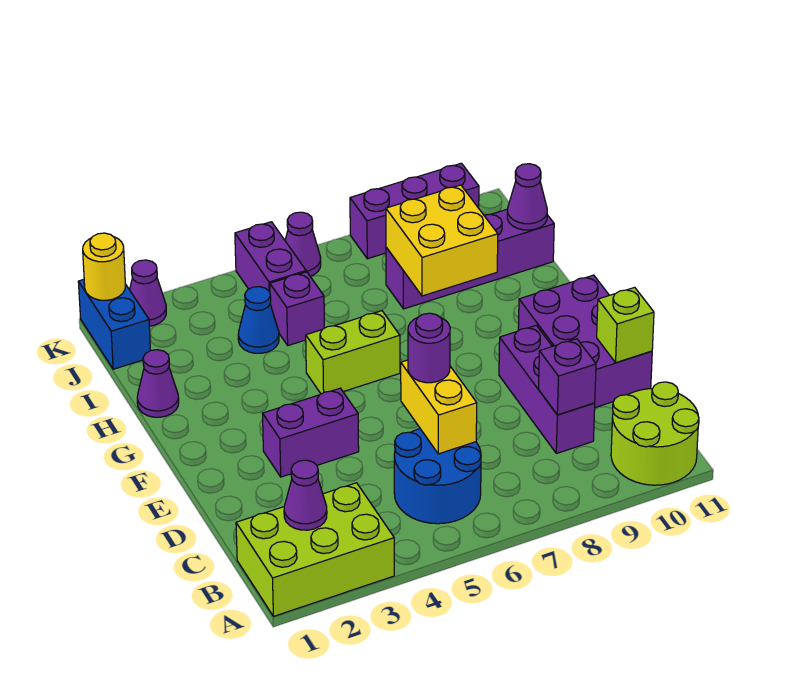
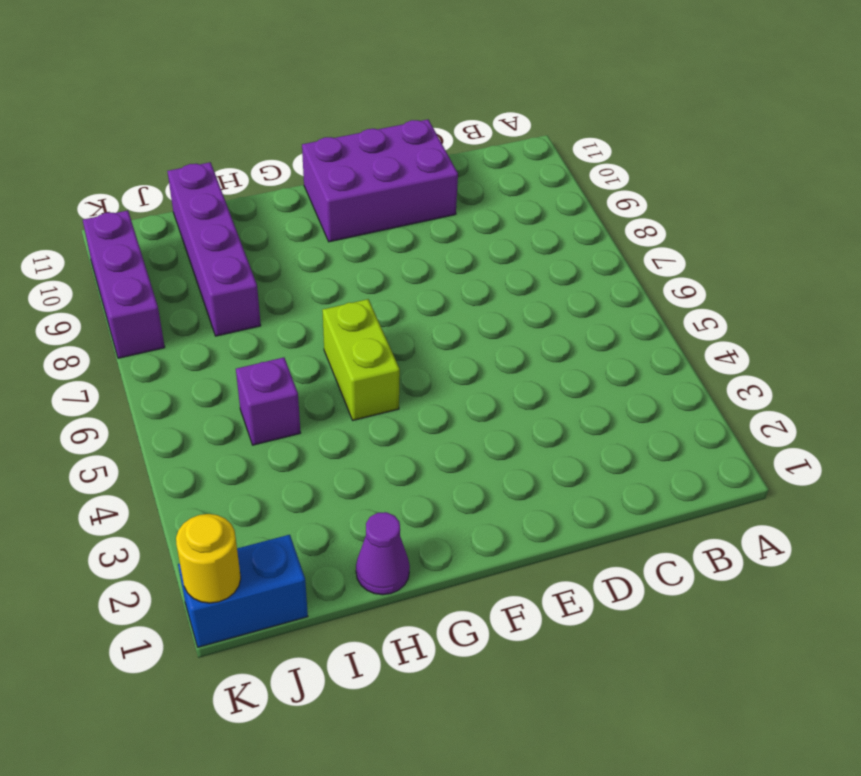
none -> lime 2x3 brick [236,483,394,616]
none -> lime 2x2 round brick [611,382,699,485]
none -> blue 2x2 round brick [394,429,481,524]

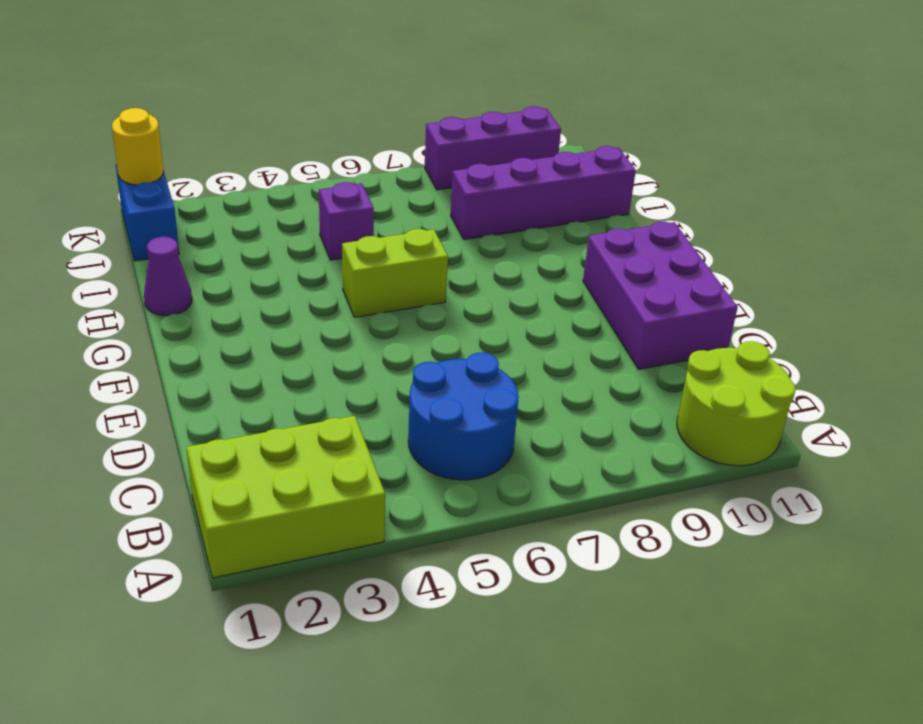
none -> purple 1x3 brick [499,325,595,453]
none -> purple 1x2 brick [262,388,359,477]
none -> blue 1x1 cone [238,287,279,353]

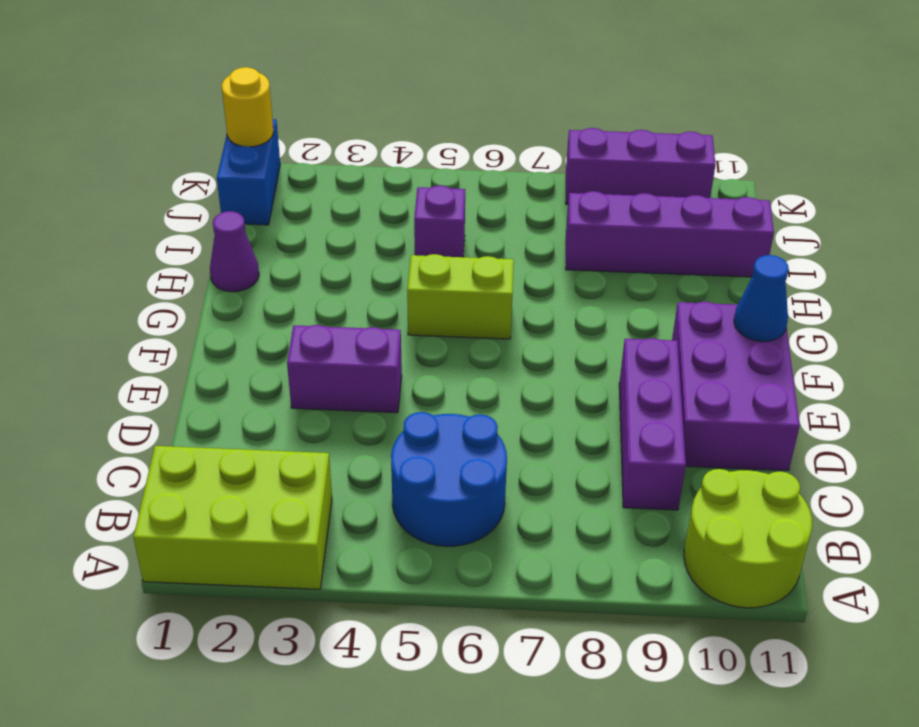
blue 1x1 cone [734,255,789,342] -> blue 1x1 cone moved to [238,287,279,353]
none -> purple 1x2 brick [235,222,306,292]
none -> purple 1x1 cone [130,260,166,326]
none -> purple 1x1 cone [285,212,321,276]

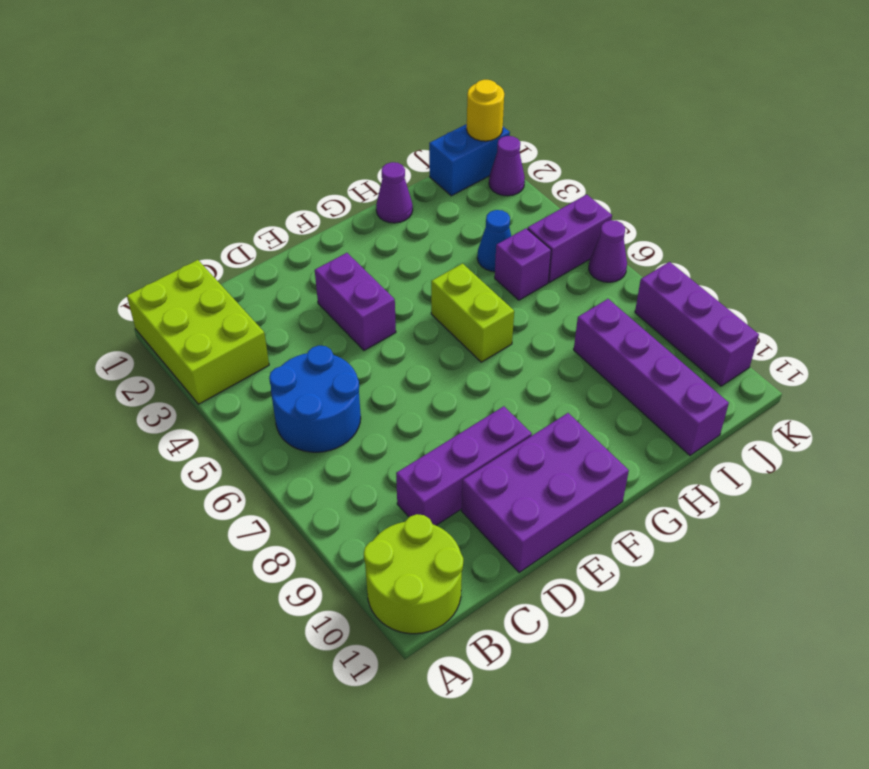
none -> purple 1x1 cone [284,460,327,530]
none -> yellow 1x2 brick [401,360,477,454]
none -> purple 1x1 brick [539,339,596,415]

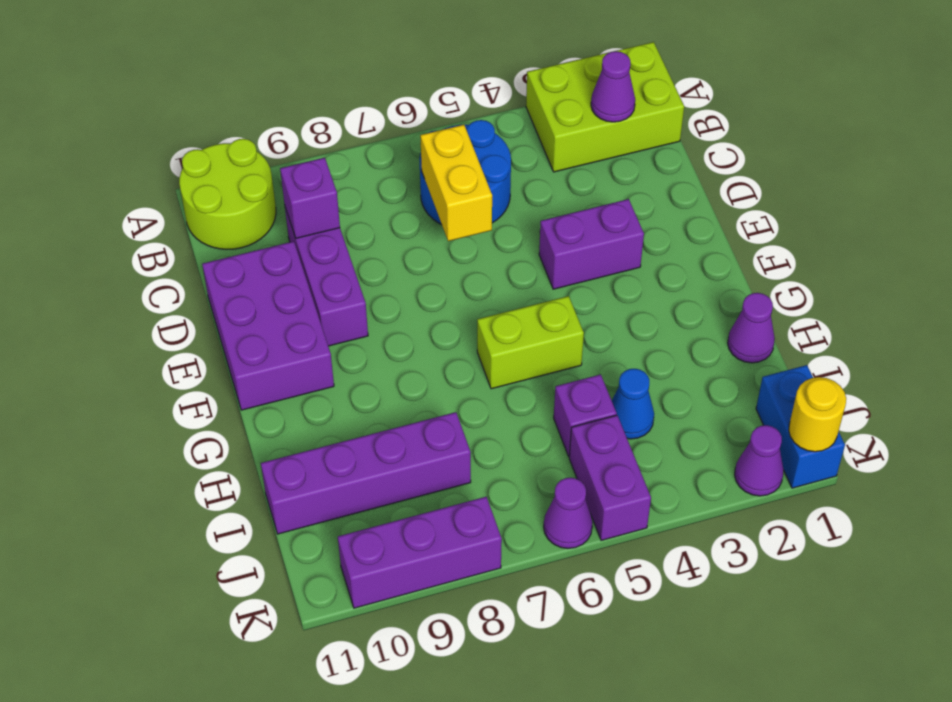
none -> lime 1x1 brick [597,287,654,363]
none -> yellow 2x2 brick [386,185,498,296]
none -> purple 1x1 cone [507,164,547,230]

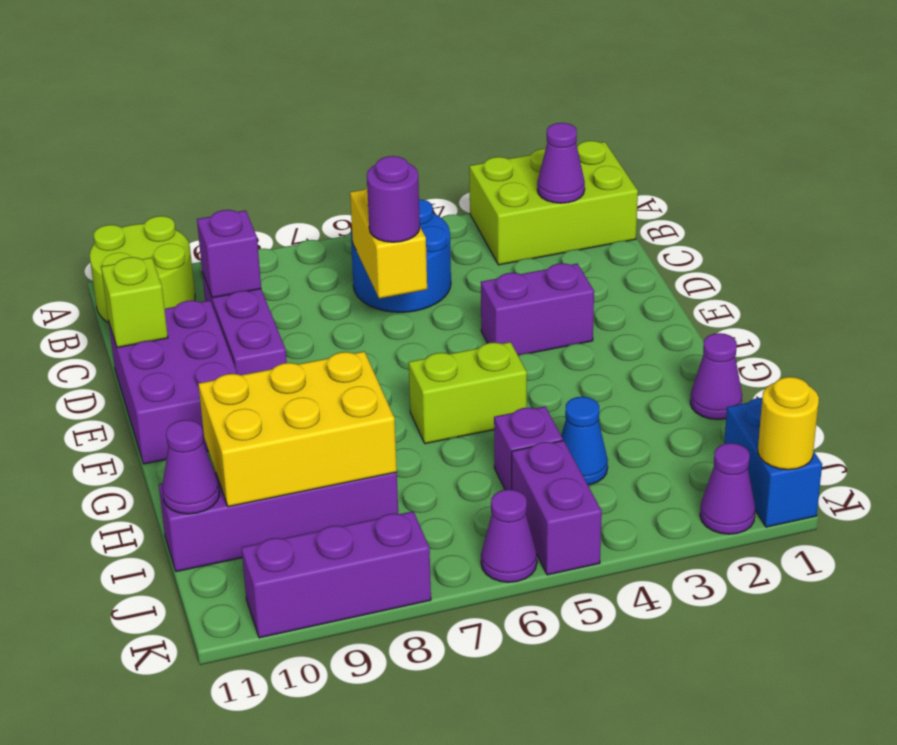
yellow 2x3 brick [198,352,397,507] -> yellow 2x2 brick [386,185,498,296]

